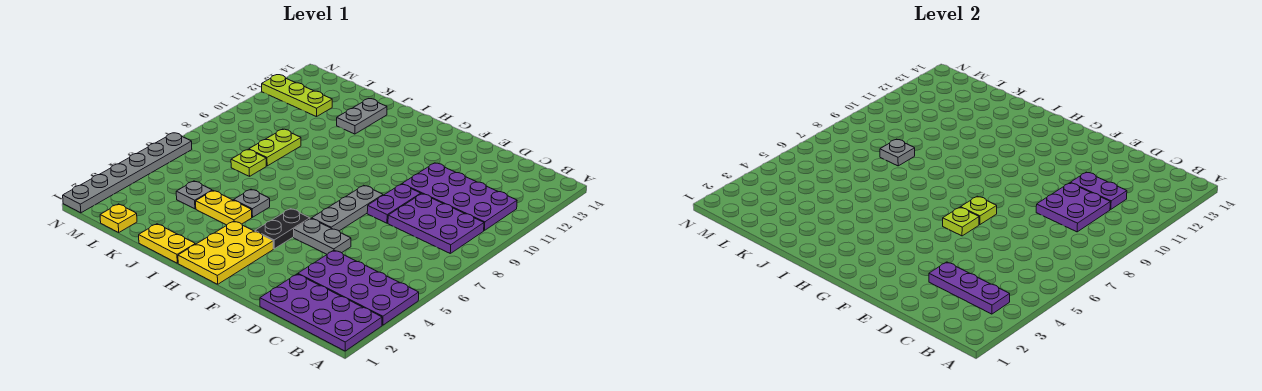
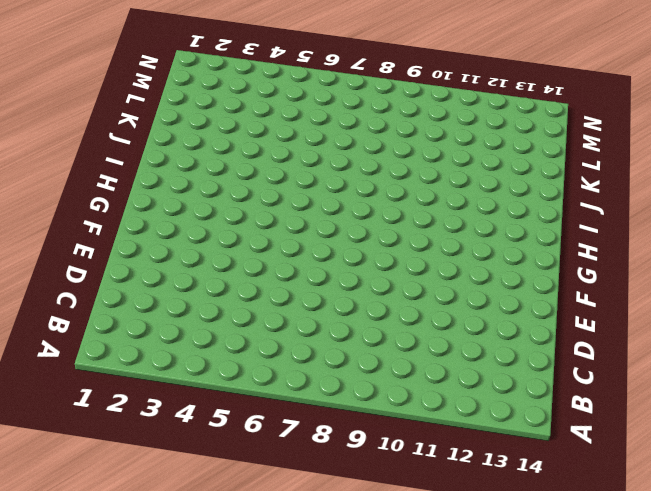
none -> purple 2x4 plate [260,274,382,351]
none -> purple 2x4 plate [298,250,419,325]
none -> purple 2x3 plate [388,194,484,253]

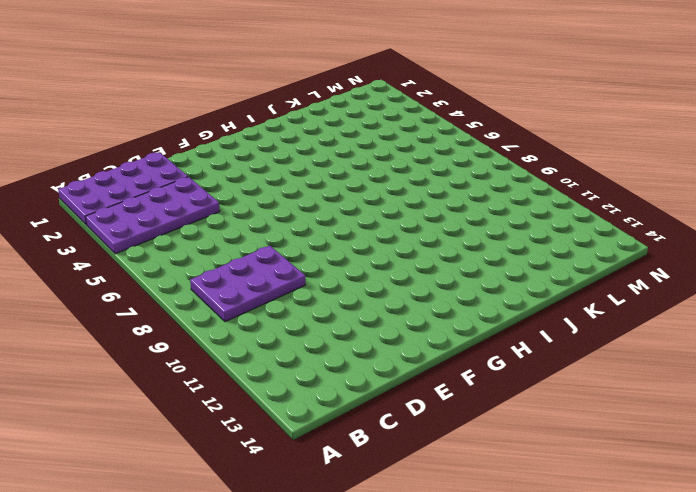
none -> purple 2x4 plate [402,163,517,230]
none -> grey 1x2 plate [294,219,351,254]
none -> purple 1x2 plate [367,184,421,223]

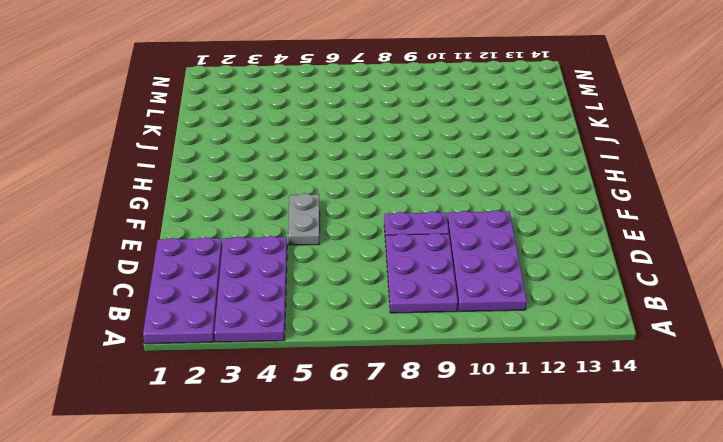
none -> grey 1x3 plate [312,185,383,231]
none -> yellow 2x3 plate [178,221,273,284]
none -> black 1x2 plate [255,209,310,249]

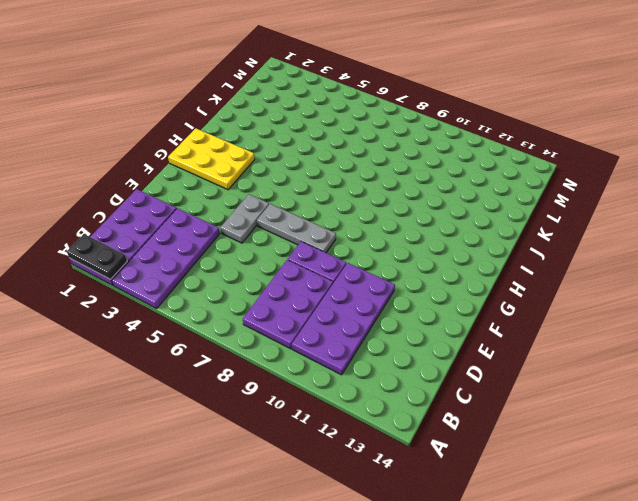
black 1x2 plate [67,234,127,279] -> black 1x2 plate moved to [255,209,310,249]
none -> yellow 1x2 plate [139,224,195,263]
none -> yellow 1x2 plate [196,191,252,225]
none -> grey 1x1 plate [234,189,270,217]

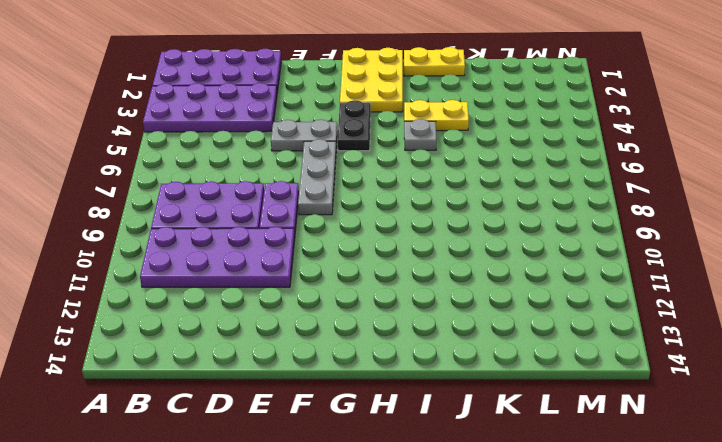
none -> grey 1x2 plate [337,99,387,134]
none -> grey 1x1 plate [176,181,212,209]
none -> lime 1x1 plate [231,150,266,176]

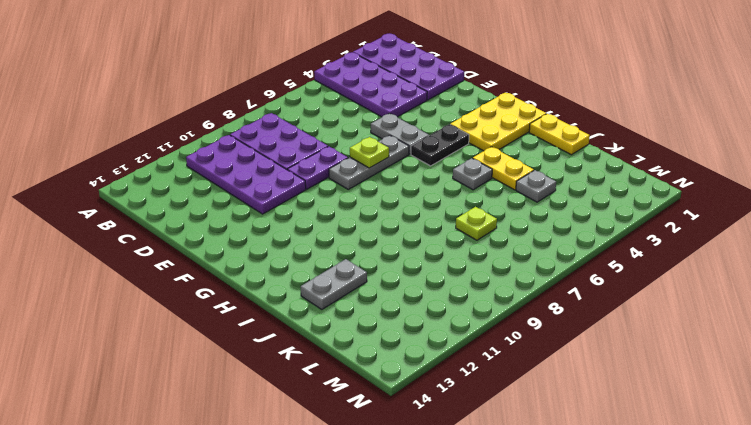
none -> lime 1x2 plate [249,129,301,166]
none -> yellow 1x1 plate [100,204,137,232]
none -> lime 1x3 plate [262,75,332,117]

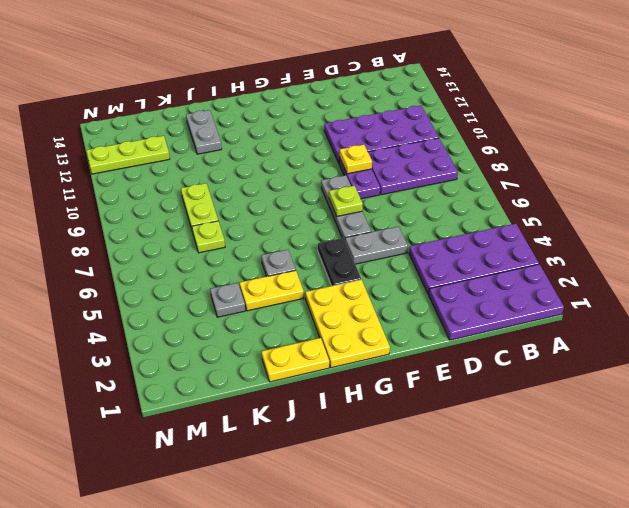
yellow 1x1 plate [340,145,372,174] -> yellow 1x1 plate moved to [100,204,137,232]
none -> grey 1x6 plate [63,133,192,213]
none -> purple 1x3 plate [929,262,1010,314]
none -> purple 2x2 plate [1036,183,1110,232]

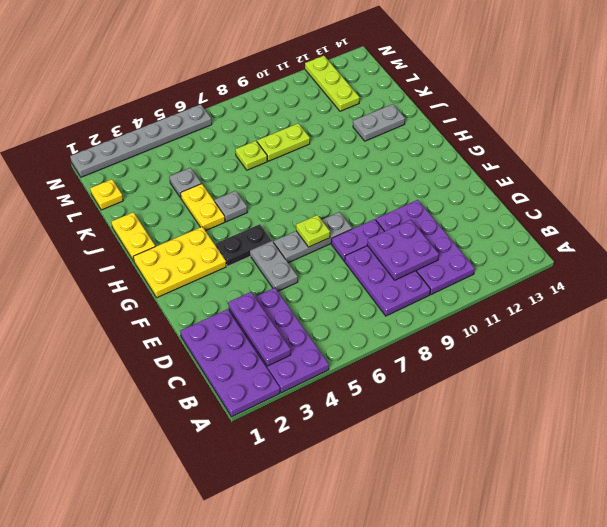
none -> purple 1x2 plate [1070,172,1127,210]
none -> lime 1x1 plate [943,207,979,236]
none -> grey 1x1 plate [880,139,915,166]

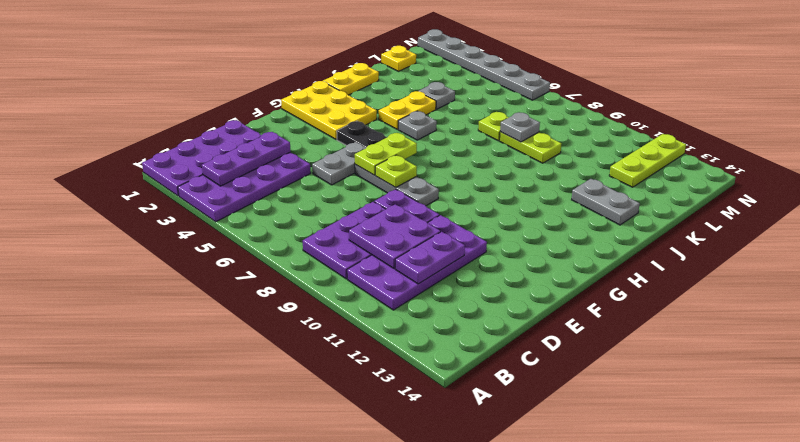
lime 1x2 plate [355,133,417,175] -> lime 1x1 plate [943,207,979,236]

